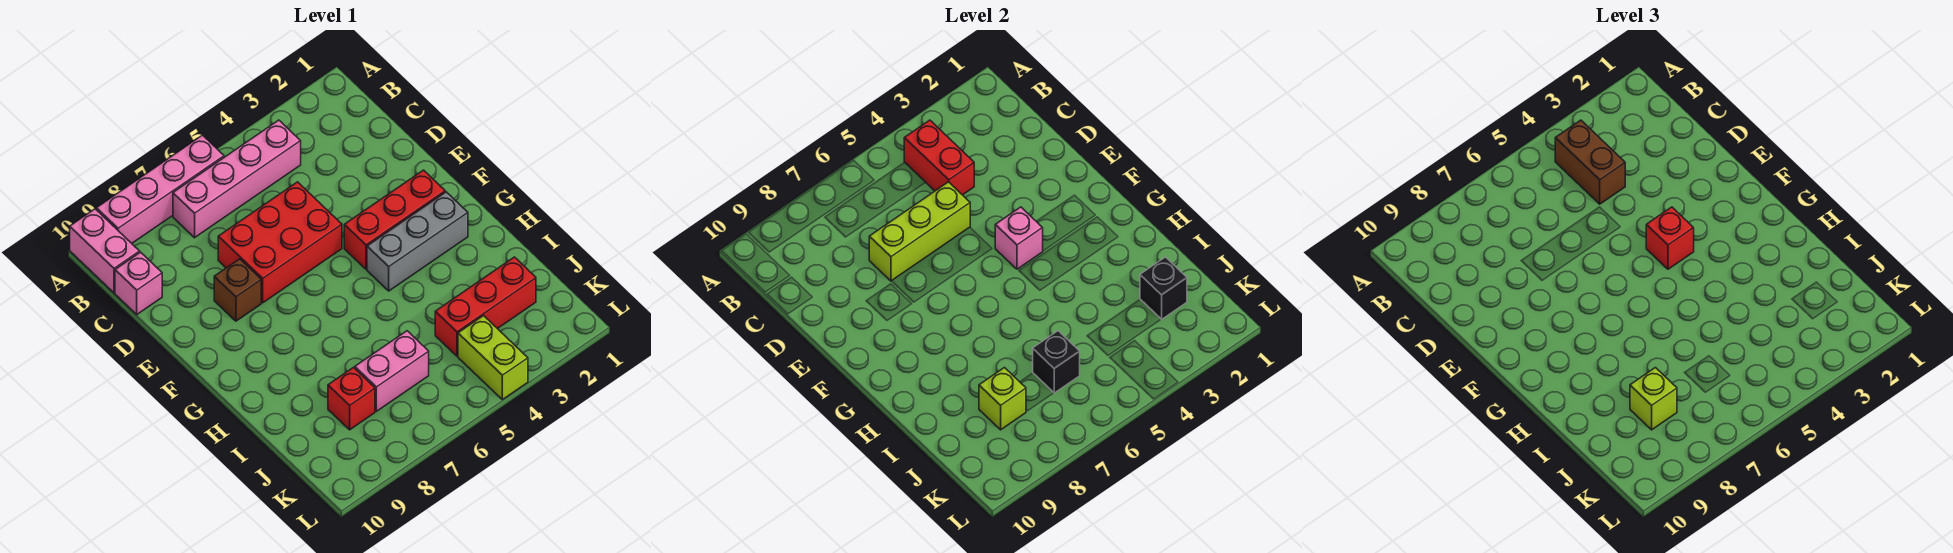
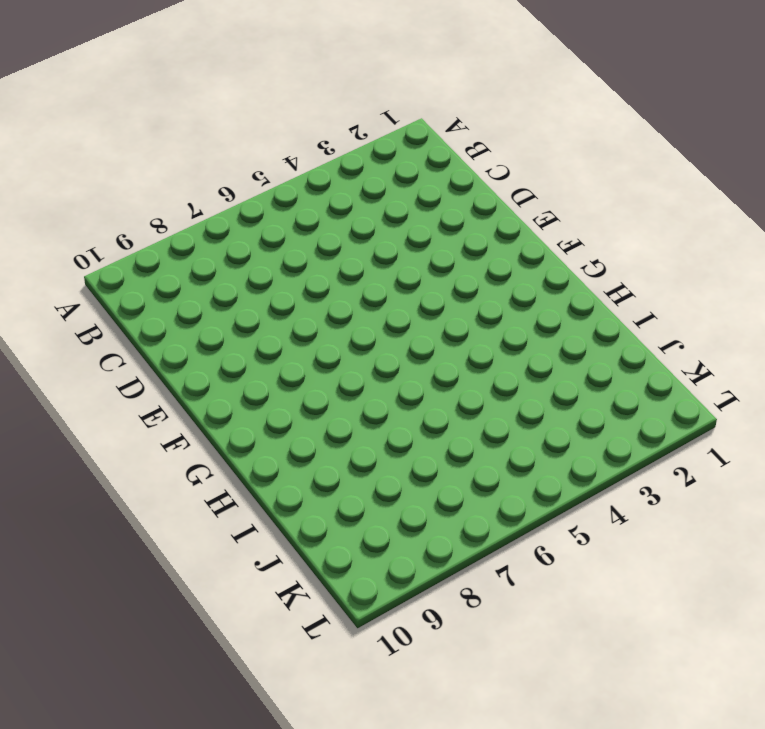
none -> pink 1x4 brick [96,135,224,243]
none -> pink 1x2 brick [70,209,140,293]
none -> pink 1x4 brick [173,120,301,238]

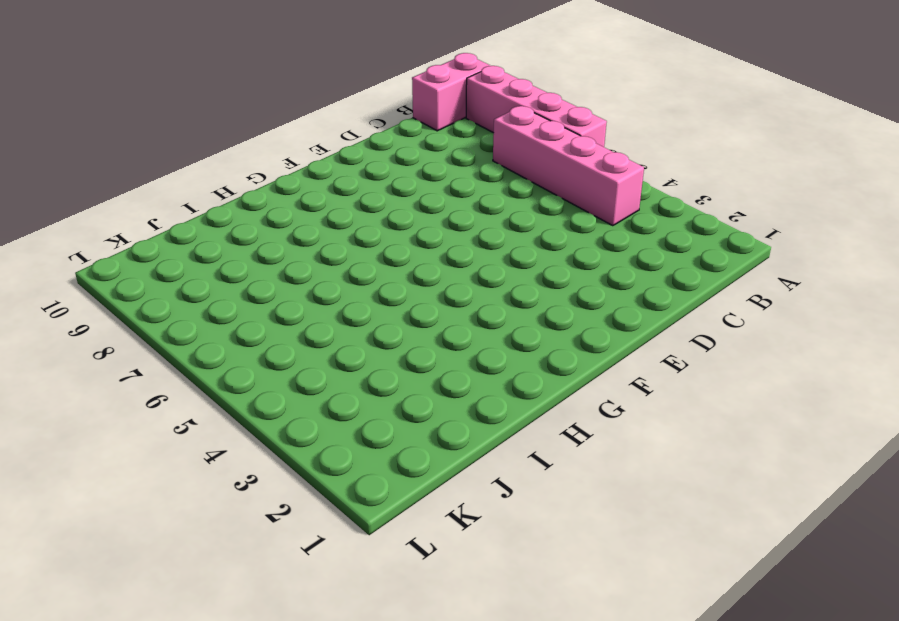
none -> pink 1x1 brick [115,252,162,314]
none -> red 2x3 brick [218,182,342,303]
none -> brown 1x1 brick [214,259,261,321]

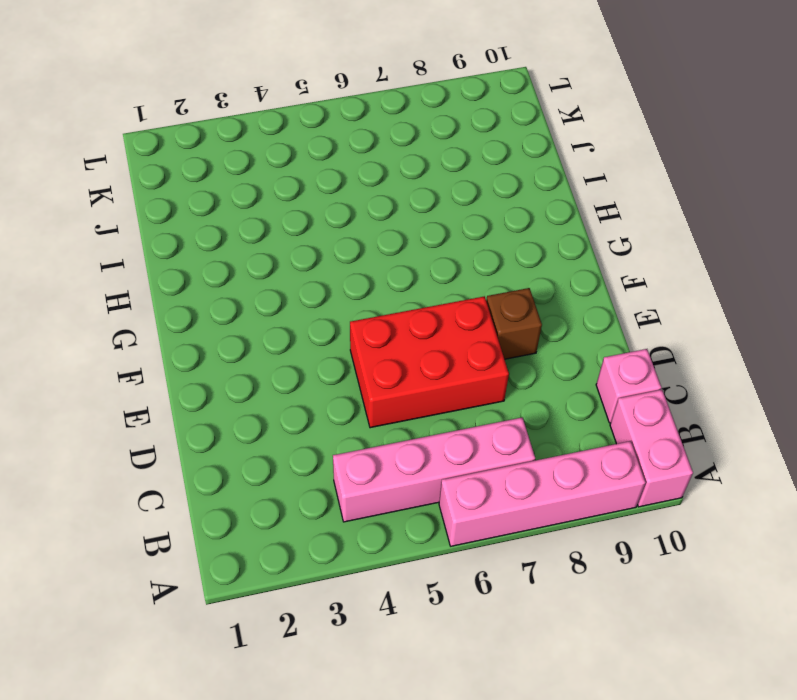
none -> red 1x3 brick [344,170,445,269]
none -> grey 1x3 brick [367,192,468,291]
none -> red 1x3 brick [435,257,536,356]

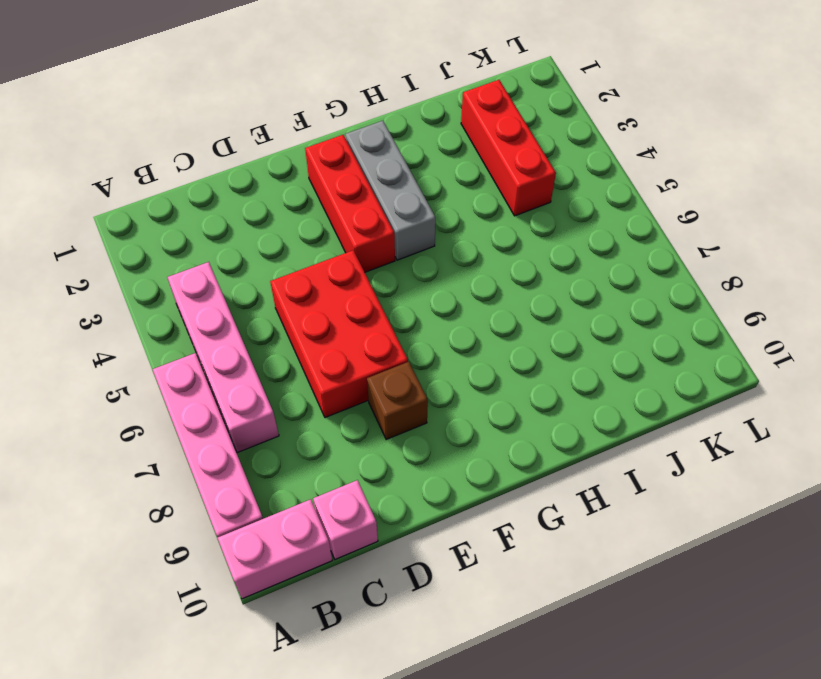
none -> pink 1x2 brick [355,331,429,411]
none -> red 1x1 brick [328,368,375,430]
none -> lime 1x2 brick [458,316,528,400]

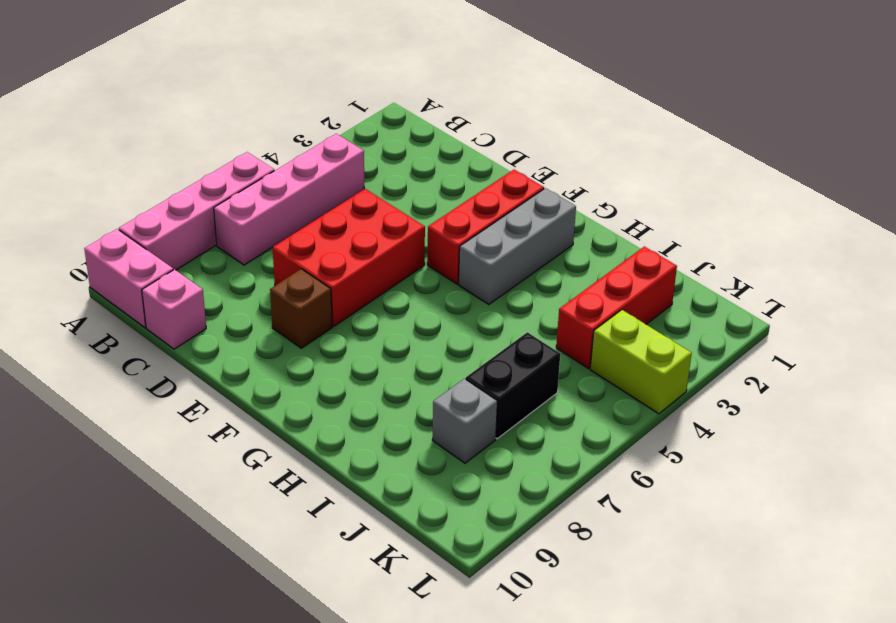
black 1x2 brick [466,332,560,439] -> pink 1x2 brick [355,331,429,411]
grey 1x1 brick [432,379,497,463] -> red 1x1 brick [328,368,375,430]
none -> red 1x2 brick [904,120,974,195]
none -> lime 1x3 brick [869,182,970,281]
none -> pink 1x1 brick [995,207,1043,269]

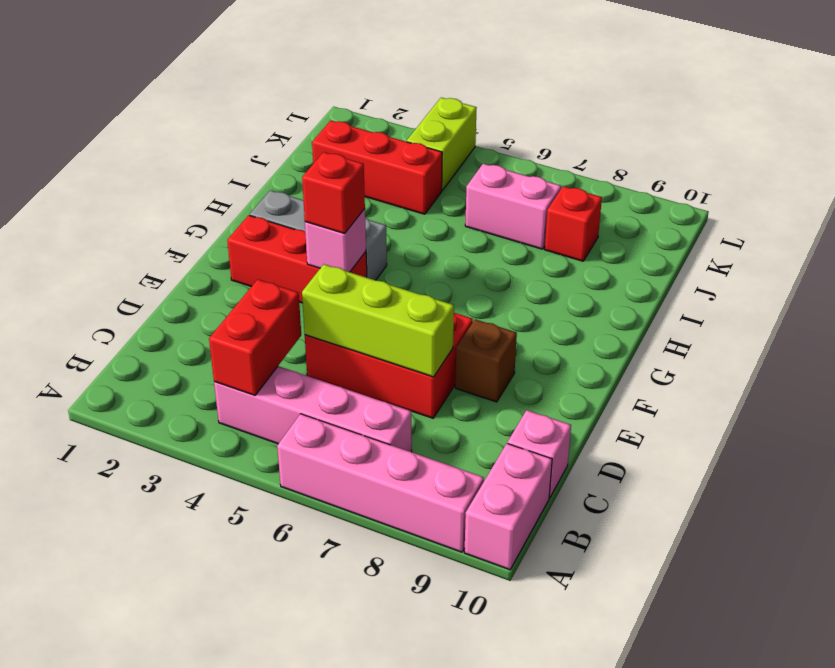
none -> black 1x1 brick [1140,257,1187,319]
none -> black 1x1 brick [1033,331,1080,393]
none -> lime 1x1 brick [979,368,1026,430]

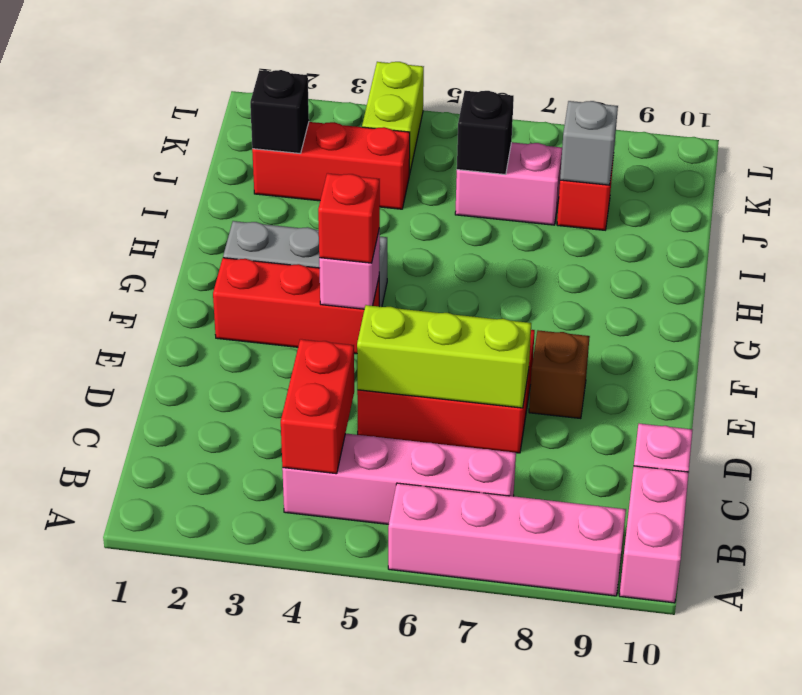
grey 1x1 brick [560,101,618,185] -> lime 1x1 brick [979,368,1026,430]
none -> brown 1x2 brick [1555,120,1625,204]
none -> lime 1x1 brick [1630,368,1677,430]

